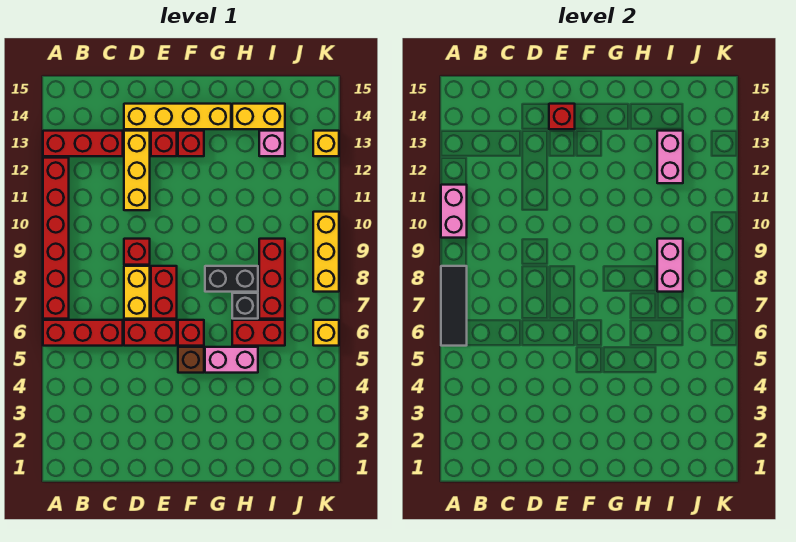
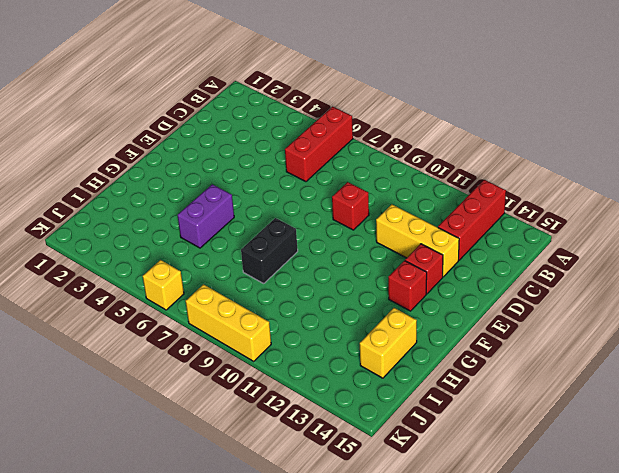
purple 1x2 brick [177,184,234,248] -> pink 1x2 brick [205,347,258,373]
none -> red 1x6 brick [43,158,69,319]
none -> red 1x2 brick [124,320,177,346]
none -> yellow 1x2 brick [124,266,150,319]

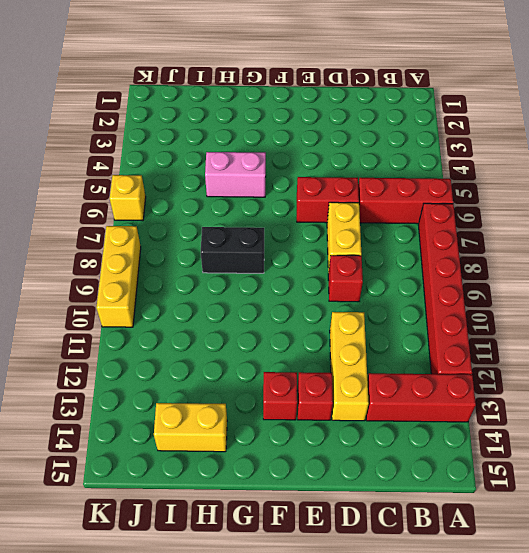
none -> yellow 1x4 brick [124,104,231,129]
none -> red 1x2 brick [151,266,177,319]
none -> brown 1x1 brick [178,347,204,373]

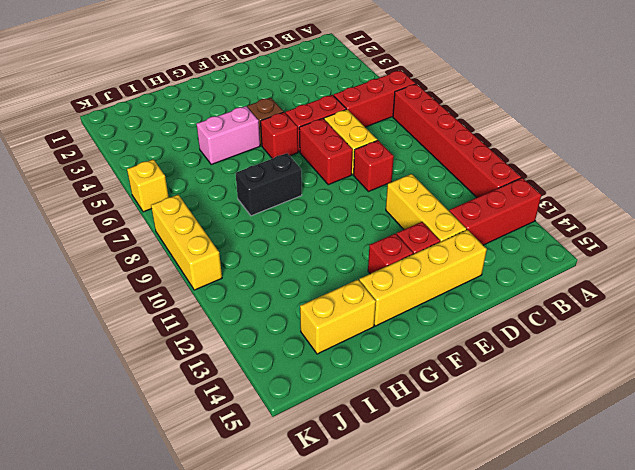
none -> red 1x2 brick [232,320,285,346]
none -> black 1x1 brick [232,293,258,319]
none -> red 1x3 brick [259,239,285,319]

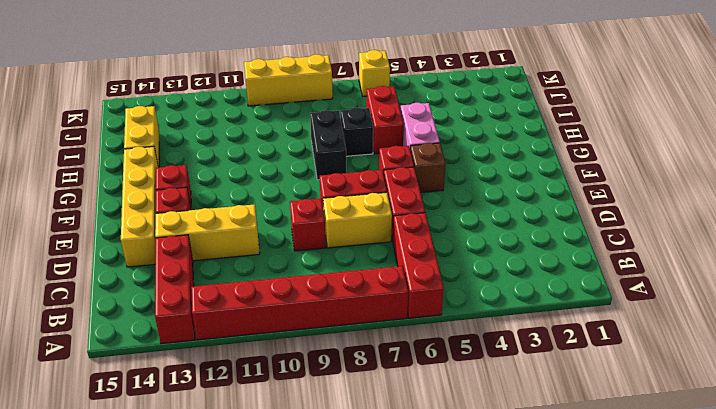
none -> red 1x3 brick [259,239,285,319]
none -> pink 1x1 brick [259,131,285,156]
none -> yellow 1x1 brick [313,131,339,156]

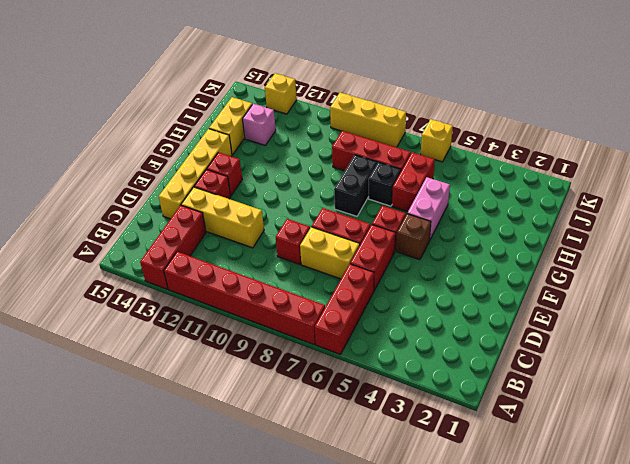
none -> black 1x3 tile [441,266,467,346]
none -> pink 1x2 brick [441,185,467,238]
none -> red 1x1 brick [549,104,575,129]

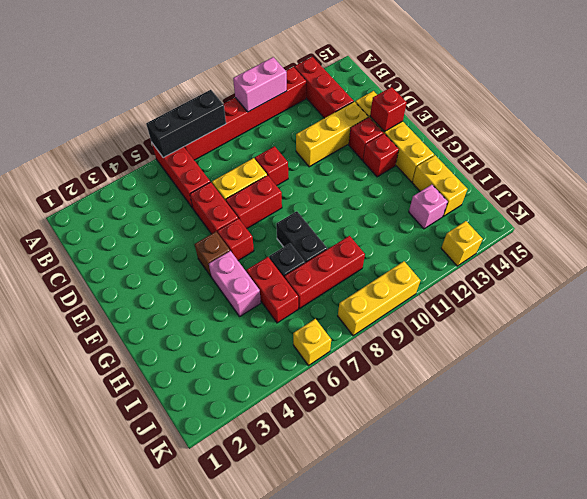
black 1x3 brick [146,90,226,158] -> black 1x3 tile [441,266,467,346]
none -> pink 1x2 brick [657,239,683,292]
none -> pink 1x2 brick [657,131,683,183]

